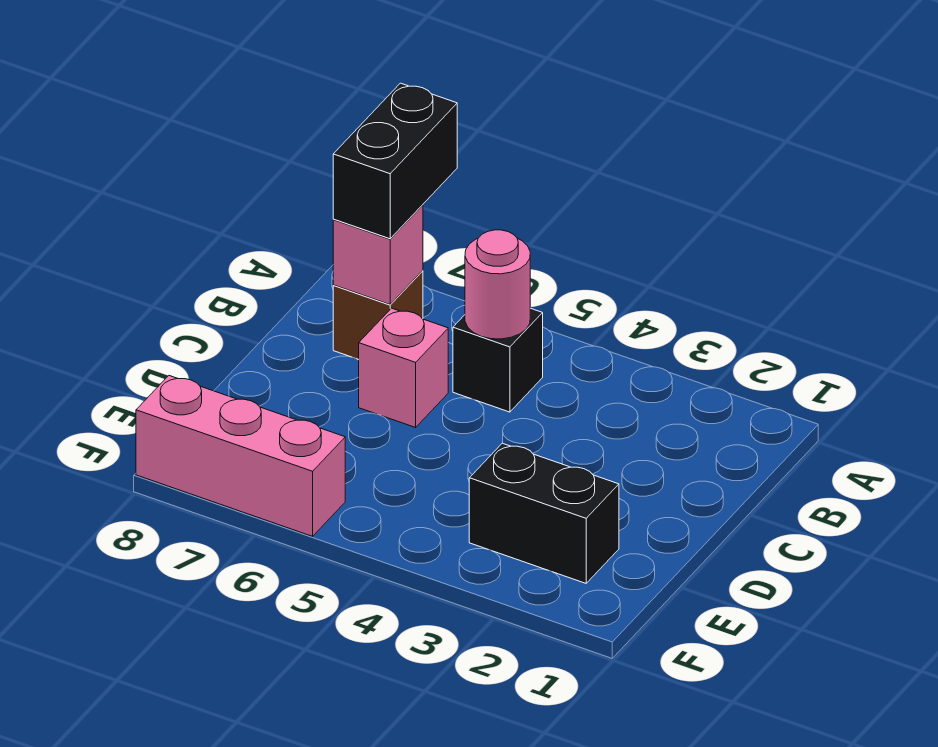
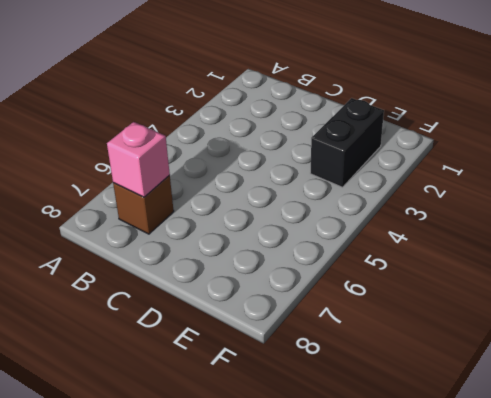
none -> black 1x1 brick [453,308,543,412]
none -> pink 1x1 brick [359,308,448,427]

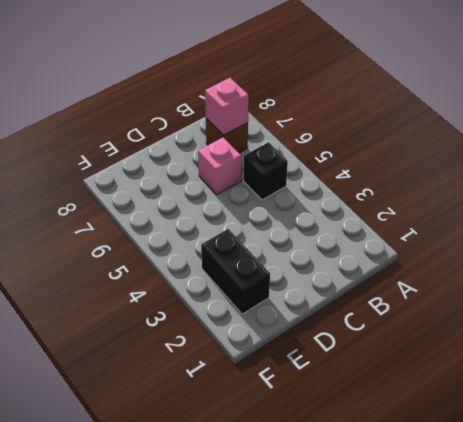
none -> pink 1x3 brick [136,376,345,536]
none -> pink 1x1 round brick [465,230,530,339]

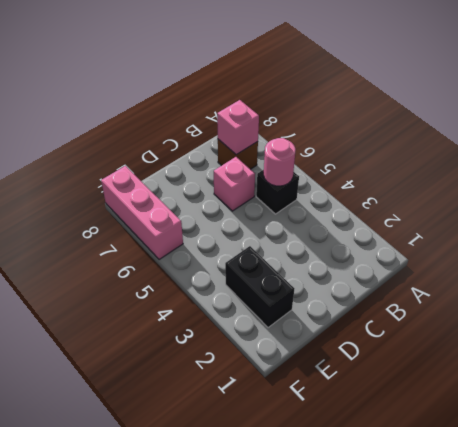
none -> black 1x2 brick [333,83,457,239]

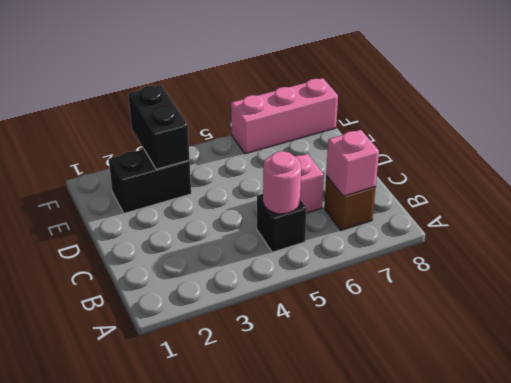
black 1x2 brick [128,85,190,169] -> black 1x2 brick moved to [333,83,457,239]

